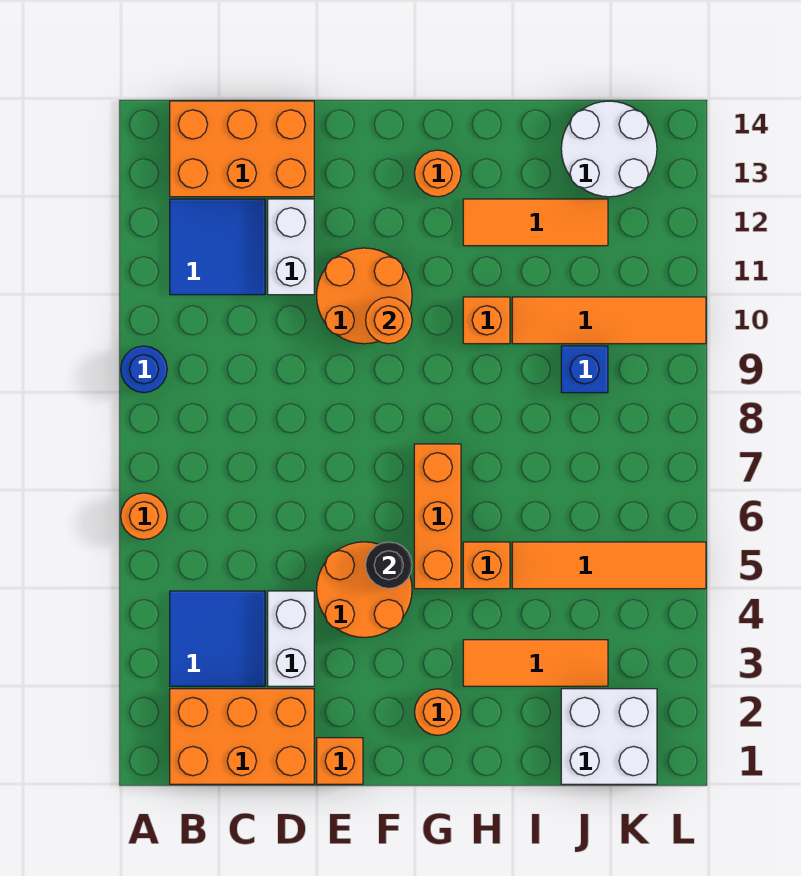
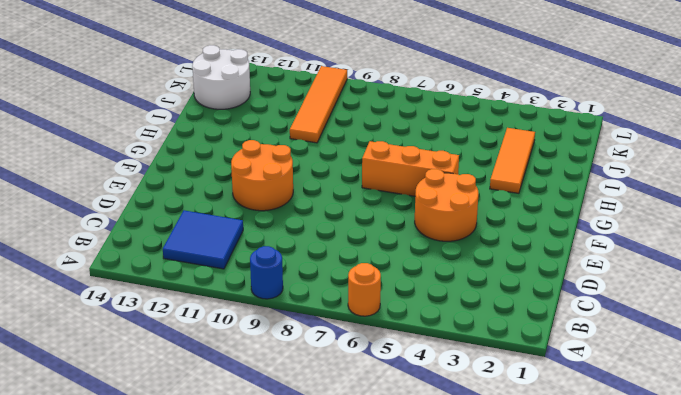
none -> orange 2x3 brick [170,689,314,784]
none -> blue 2x2 tile [170,591,265,686]
none -> orange 2x3 brick [170,101,314,197]

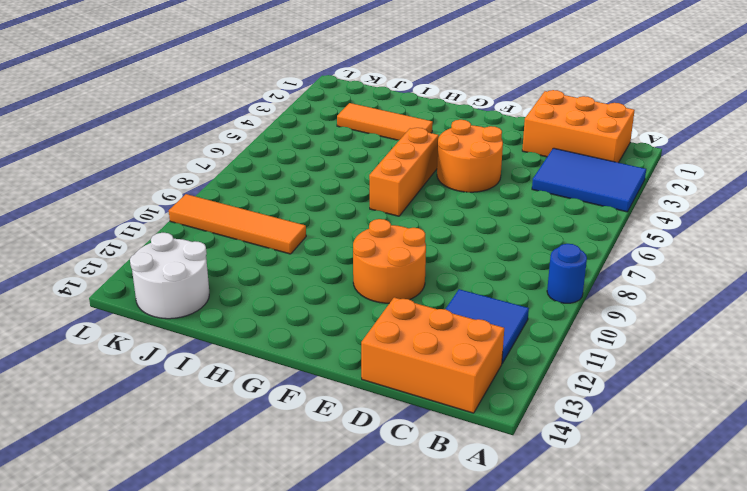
blue 2x3 tile [532,148,646,212] -> blue 2x2 tile [170,591,265,686]
none -> orange 1x1 round brick [121,493,167,539]
none -> white 1x2 brick [268,591,314,686]
none -> white 1x2 brick [268,199,314,295]

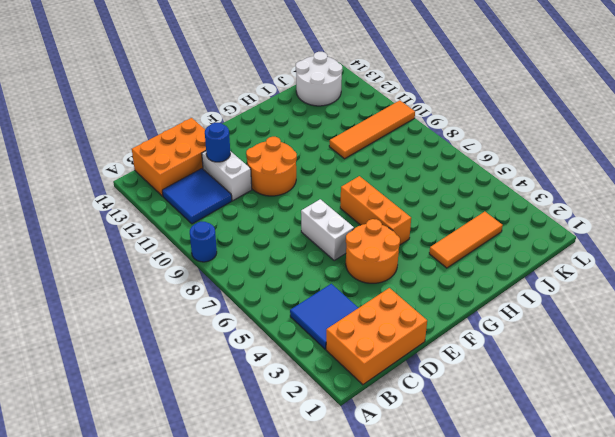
blue 1x1 round brick [205,123,230,162] -> none
white 1x2 brick [301,199,354,260] -> white 1x2 brick moved to [268,591,314,686]
none -> orange 1x1 round brick [121,493,167,539]
none -> orange 1x1 brick [317,738,363,784]
none -> orange 1x1 round brick [415,689,461,735]

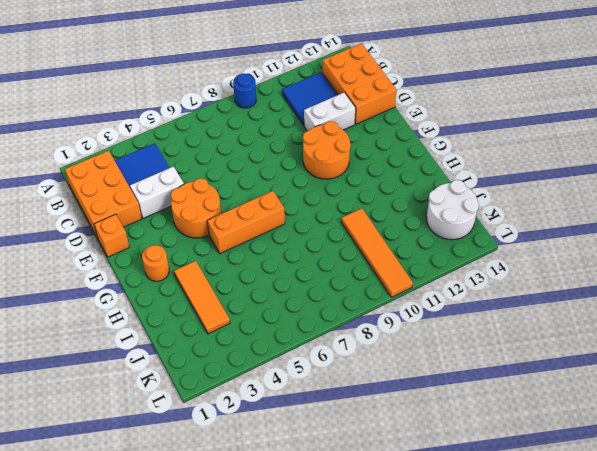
none -> orange 1x1 round brick [121,493,167,539]
none -> orange 1x1 round brick [415,150,461,197]
none -> orange 1x1 brick [463,542,510,589]

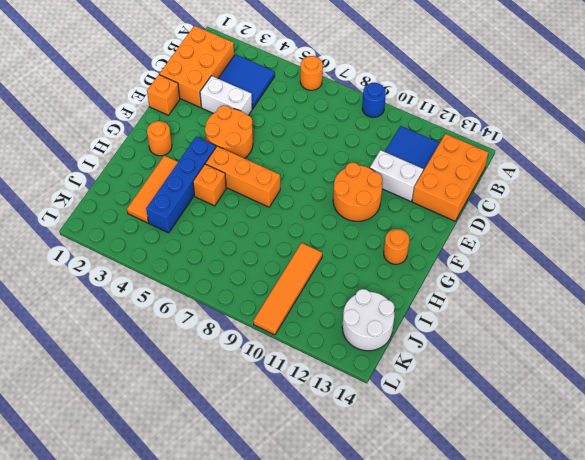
blue 1x4 brick [146,137,216,233] -> none
none -> orange 1x1 brick [463,297,510,344]
none -> orange 1x3 tile [463,199,608,246]
none -> orange 1x4 tile [512,542,706,589]

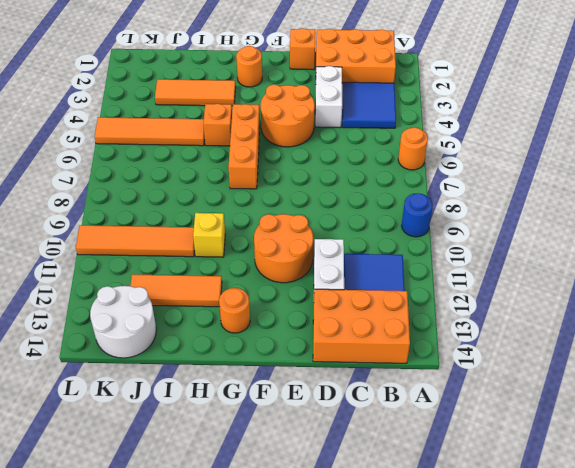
yellow 1x1 brick [193,213,225,257] -> orange 1x1 brick [463,297,510,344]
none -> white 2x2 brick [561,689,657,784]
none -> blue 1x1 brick [561,346,608,393]
none -> black 1x1 round brick [366,542,412,588]

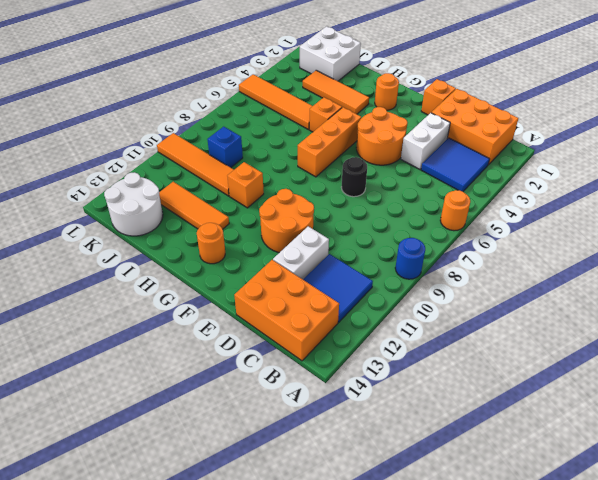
black 1x1 round brick [341,157,367,197] -> black 1x1 round brick moved to [366,542,412,588]
none -> orange 1x1 round brick [366,297,412,344]

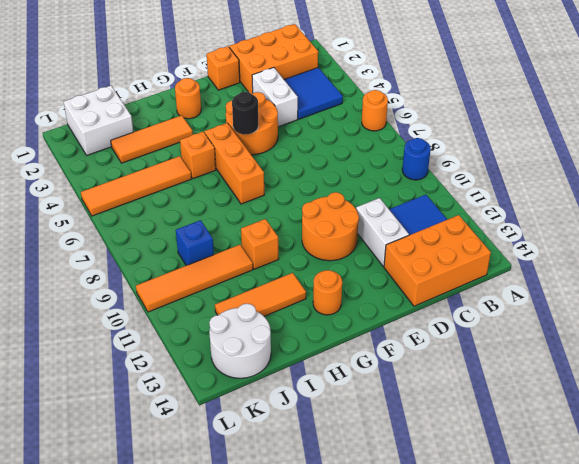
none -> orange 1x1 round brick [366,297,412,344]

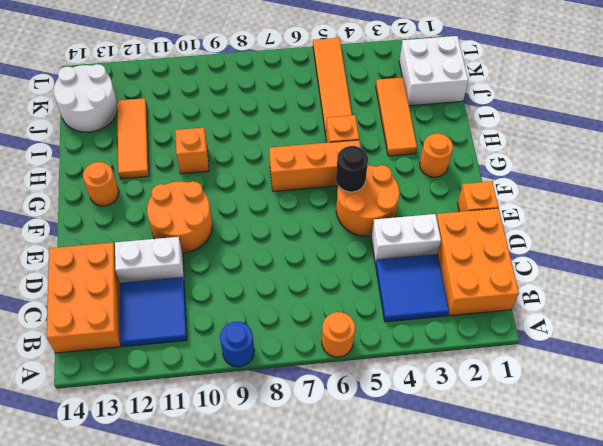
none -> orange 1x4 tile [512,297,706,344]
none -> blue 1x1 brick [561,346,608,393]
none -> orange 1x1 round brick [366,297,412,344]

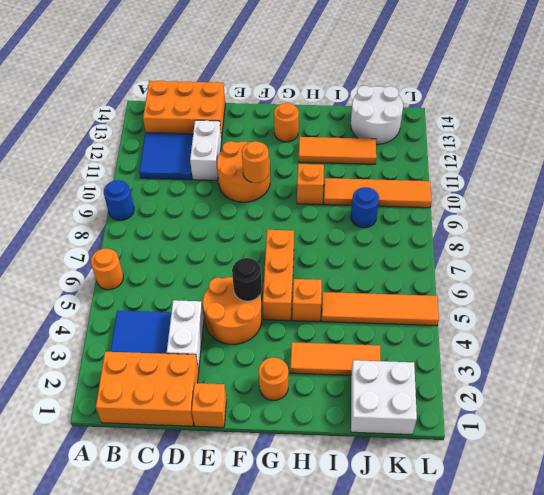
blue 1x1 round brick [351,187,379,228] -> blue 1x1 brick [561,346,608,393]

